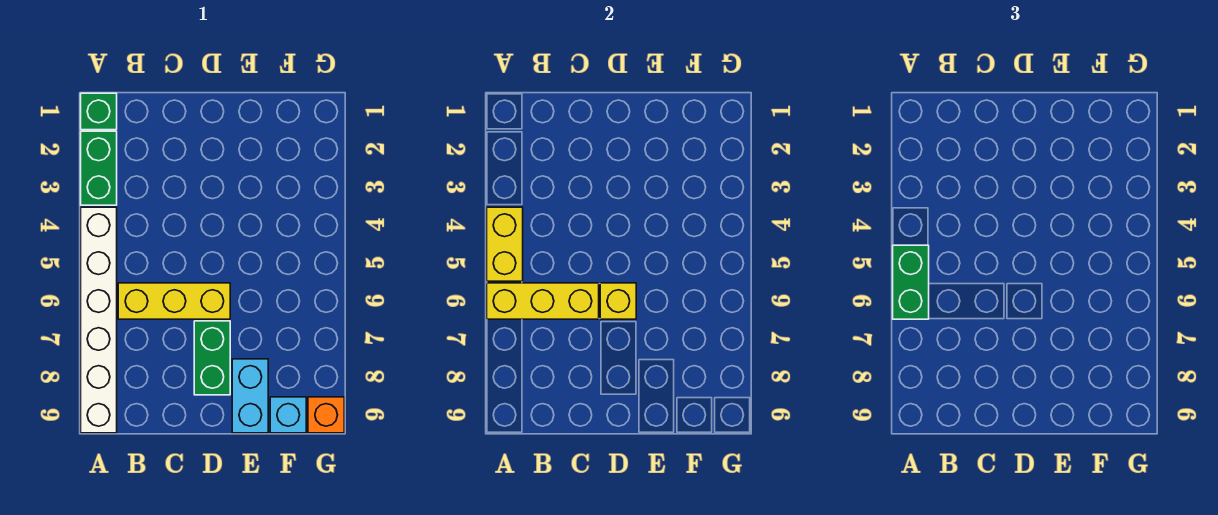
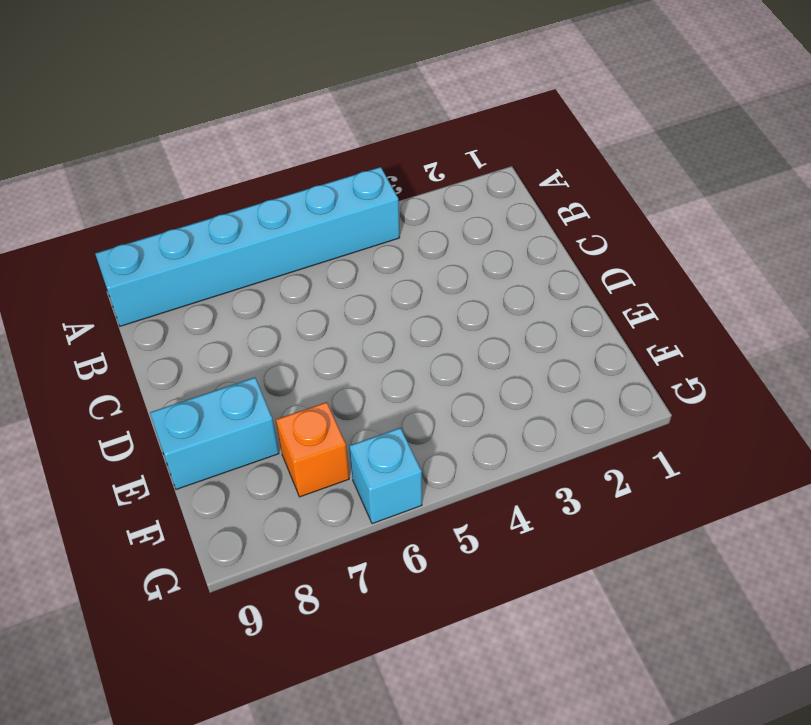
cyan 1x6 brick [95,167,399,326] -> white 1x6 brick [81,207,117,433]
orange 1x1 brick [276,402,349,497] -> orange 1x1 brick moved to [308,397,344,433]
cyan 1x1 brick [350,428,422,524] -> cyan 1x1 brick moved to [270,397,306,433]
none -> green 1x1 brick [81,93,117,130]
none -> green 1x2 brick [81,131,117,205]
none -> yellow 1x3 brick [118,283,230,319]

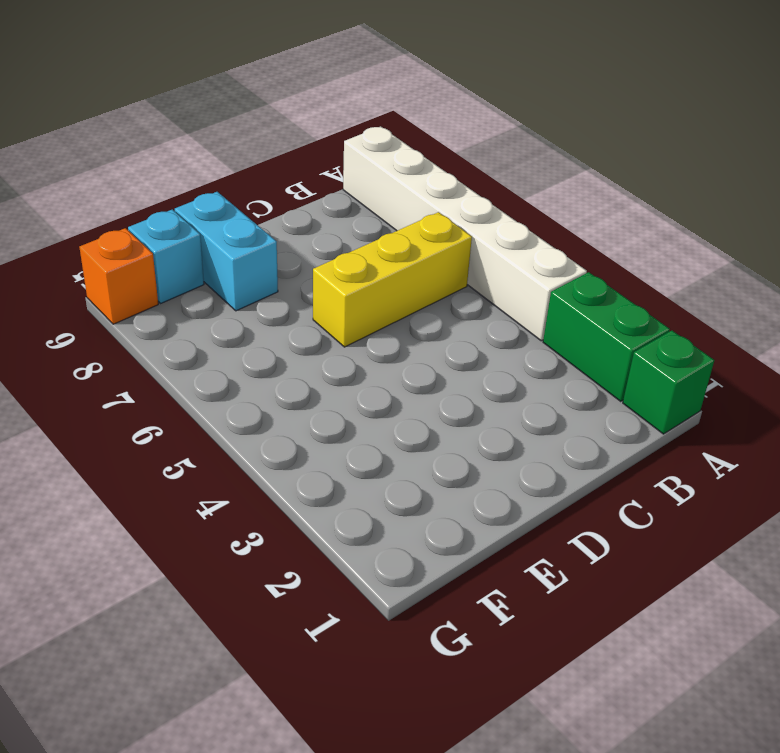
none -> green 1x2 brick [194,321,230,395]
none -> yellow 1x2 brick [487,207,523,281]
none -> yellow 1x3 brick [487,283,599,319]

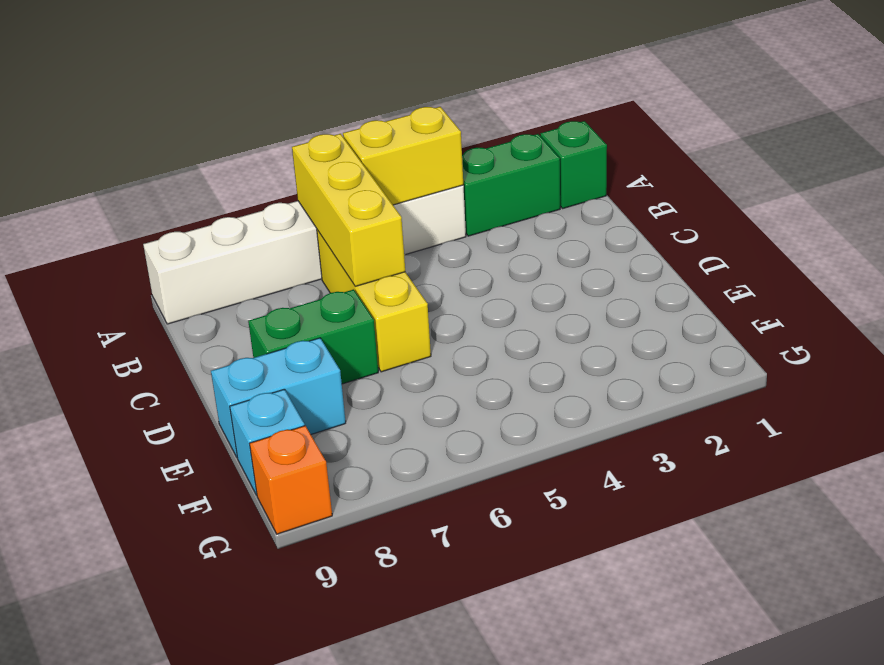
none -> yellow 1x1 brick [600,283,636,319]
none -> green 1x2 brick [893,245,929,319]

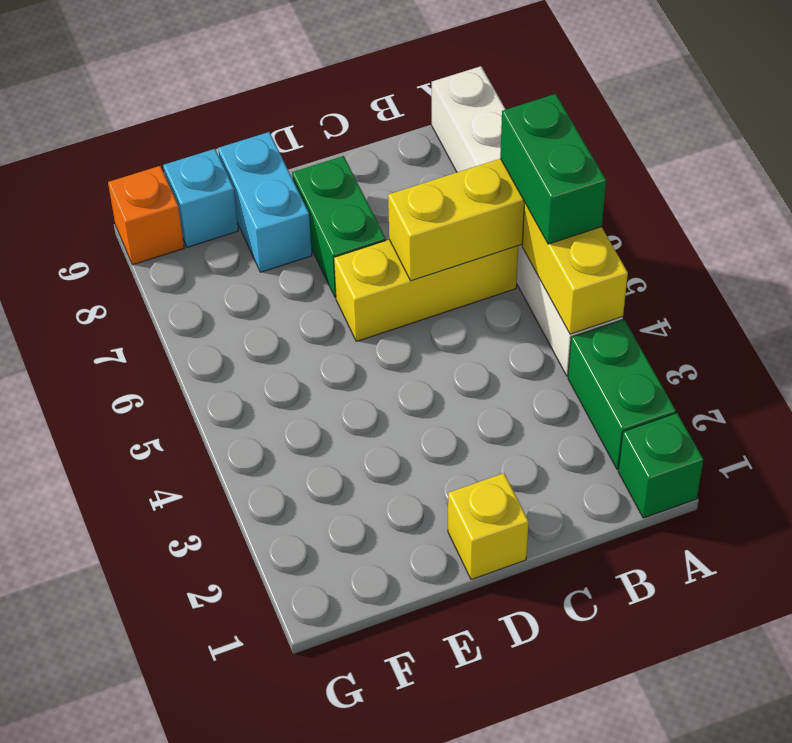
yellow 1x1 brick [448,473,529,580] -> yellow 1x1 brick moved to [600,283,636,319]

